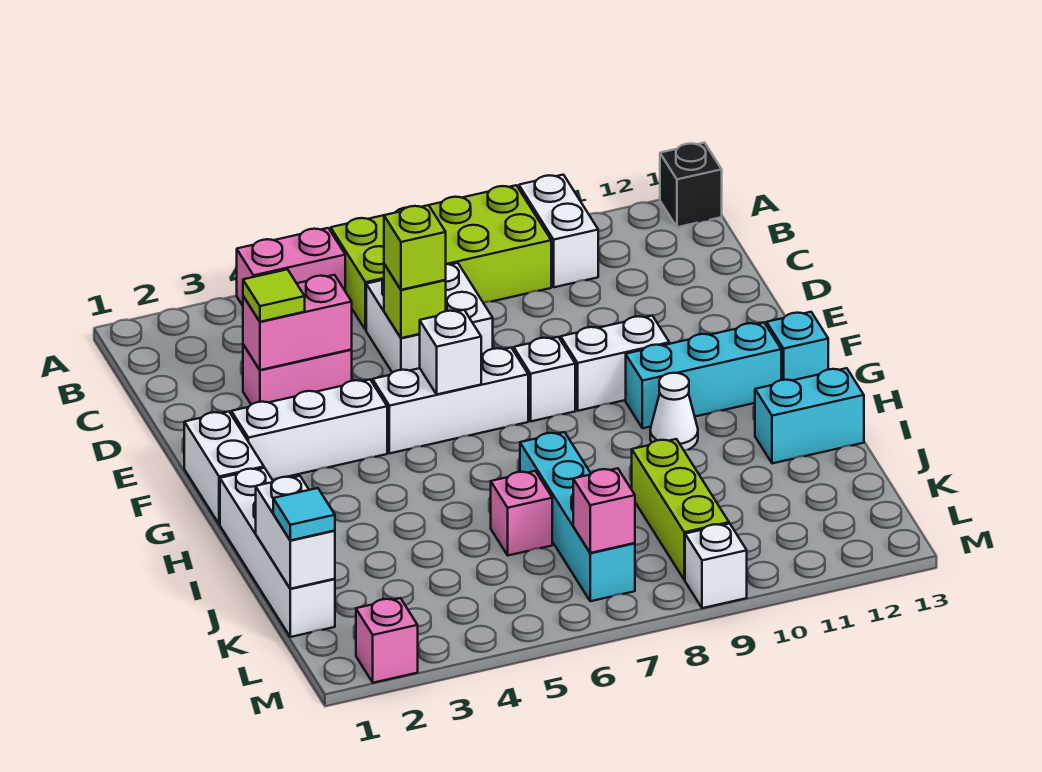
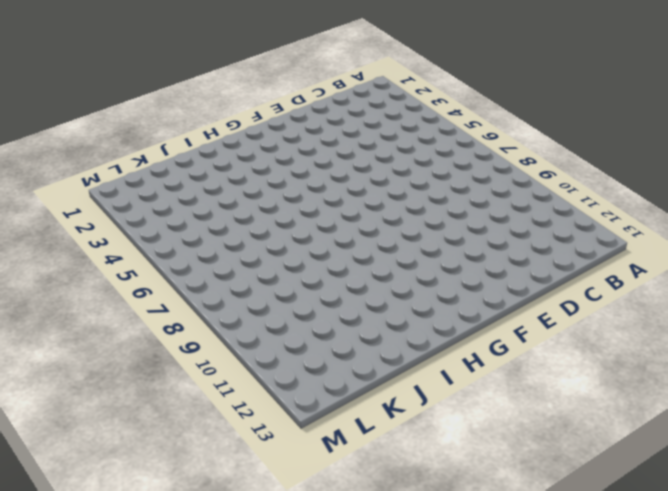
none -> pink 1x2 brick [237,228,345,306]
none -> lime 2x4 brick [331,185,551,330]
none -> white 1x2 brick [519,175,598,287]

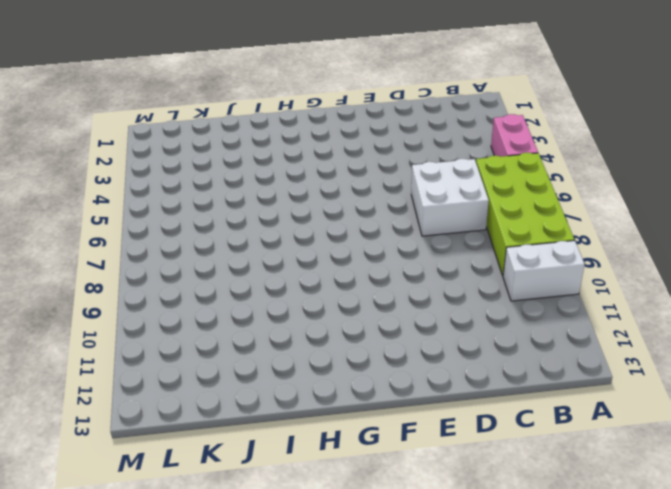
none -> black 1x1 brick [660,143,722,227]
none -> pink 1x2 brick [243,344,352,405]
none -> white 1x2 brick [184,411,264,524]

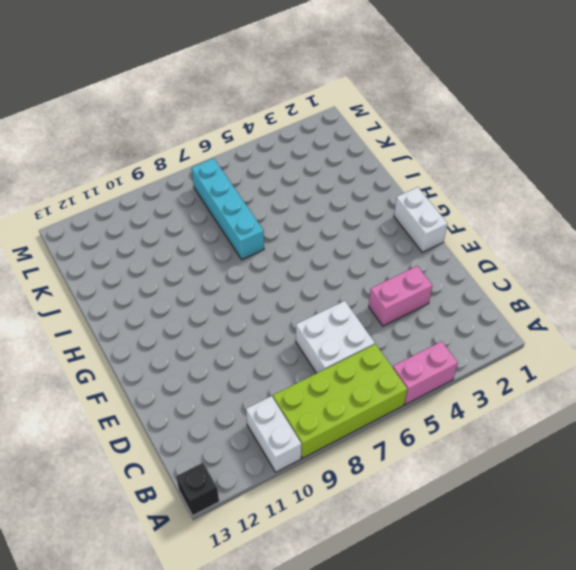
none -> white 1x3 brick [231,380,387,480]
none -> white 1x3 brick [373,348,528,453]
none -> white 1x1 brick [514,337,575,421]

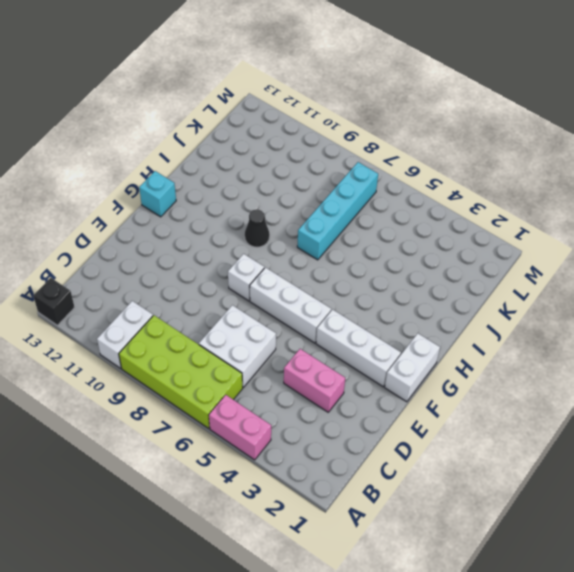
black 1x1 cone [245,209,270,247] -> none
none -> white 1x2 brick [561,316,669,411]
none -> cyan 1x3 brick [626,322,781,428]
none -> white 1x4 brick [220,468,335,637]

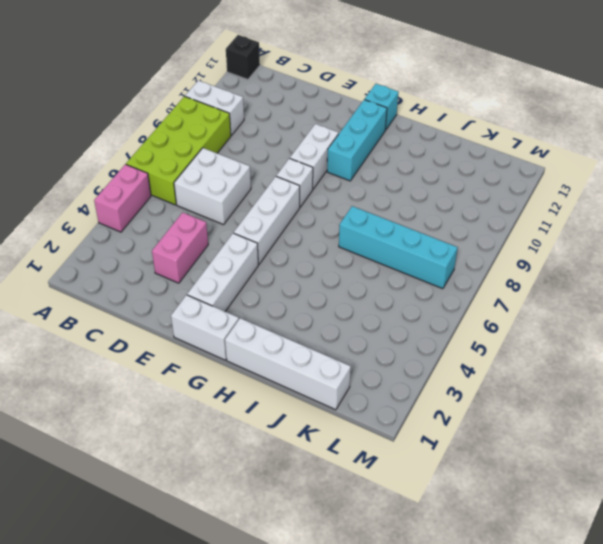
none -> white 1x1 cone [650,373,698,451]
none -> cyan 1x2 brick [755,368,864,463]
none -> pink 1x1 brick [491,471,552,555]

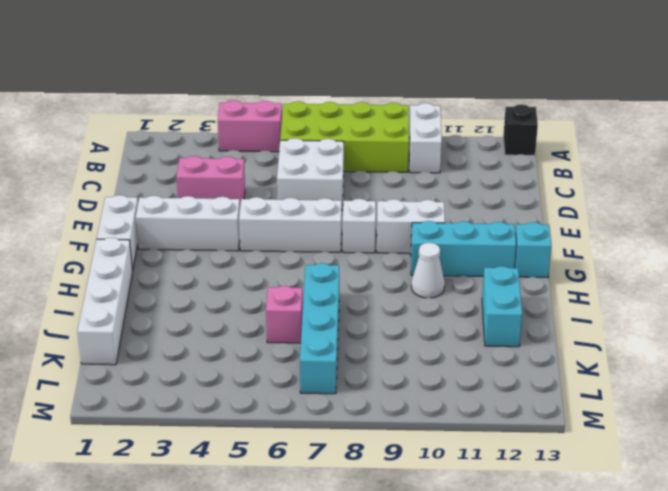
cyan 1x2 brick [482,266,522,347] -> cyan 1x2 brick turned to [755,368,864,463]
none -> lime 1x3 brick [632,439,729,580]
none -> pink 1x1 brick [356,598,418,683]
none -> white 1x1 brick [685,524,747,608]

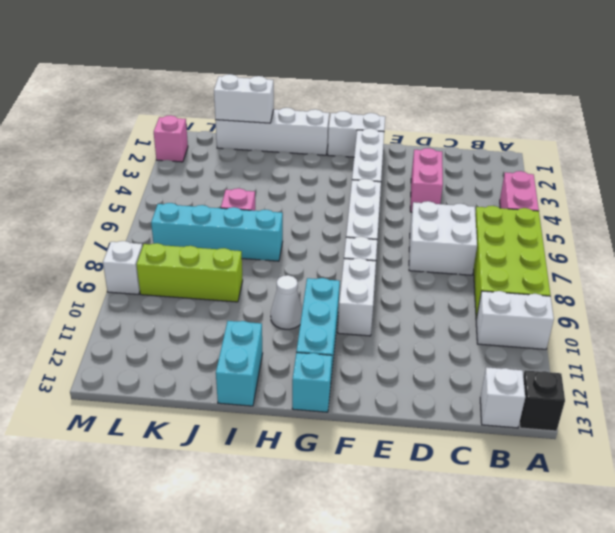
white 1x1 brick [480,367,525,428] -> white 1x1 brick moved to [420,310,481,394]
none -> pink 1x2 brick [243,275,352,370]
none -> lime 1x1 brick [384,264,446,338]
none -> pink 1x1 brick [573,468,635,553]

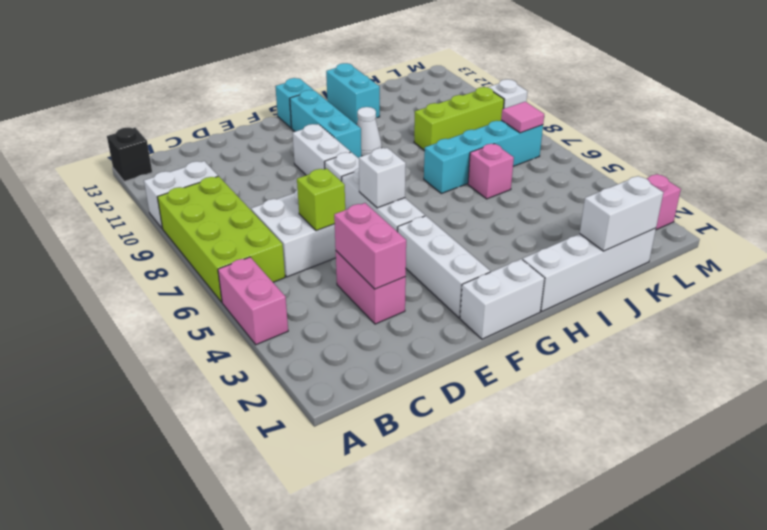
pink 1x1 tile [501,102,544,133] -> pink 1x1 brick [573,468,635,553]
none -> lime 1x1 tile [243,269,305,322]
none -> lime 1x1 brick [384,205,446,290]
none -> cyan 1x1 tile [273,488,335,540]

